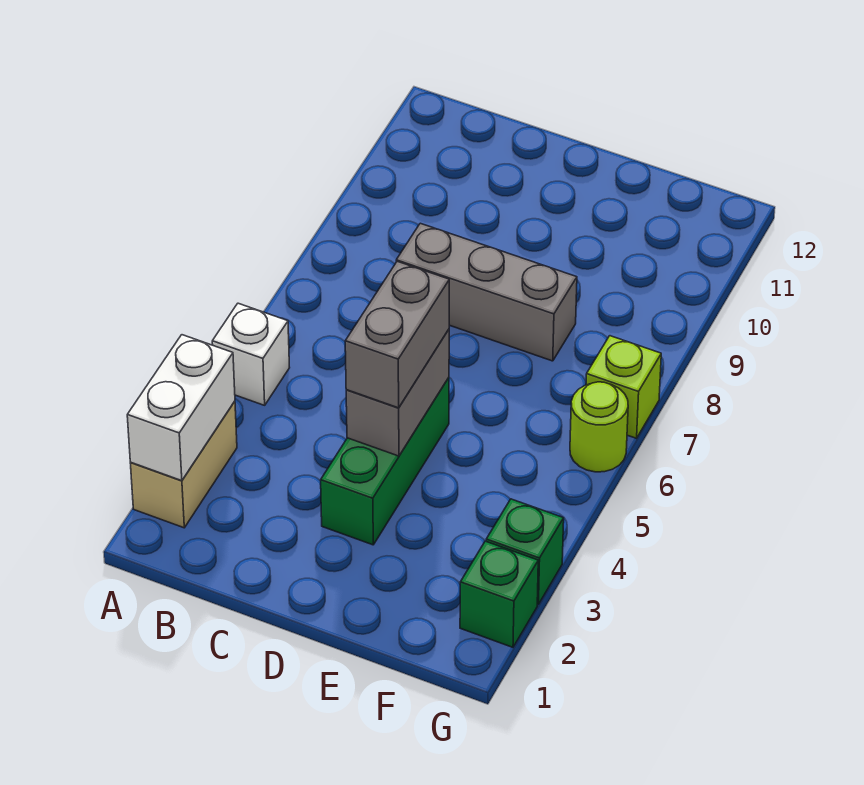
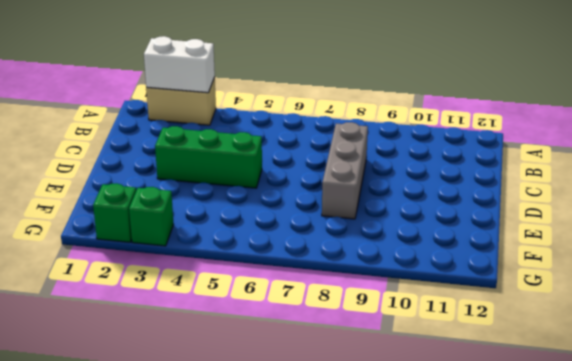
none -> white 1x1 brick [212,303,290,405]
none -> lime 1x1 round brick [570,382,628,472]

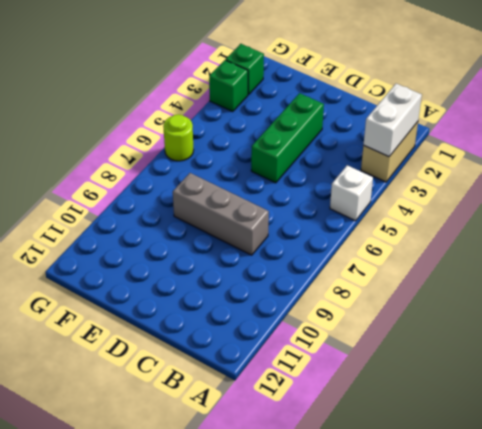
none -> lime 1x1 brick [586,336,661,438]
none -> grey 1x2 brick [346,330,449,456]

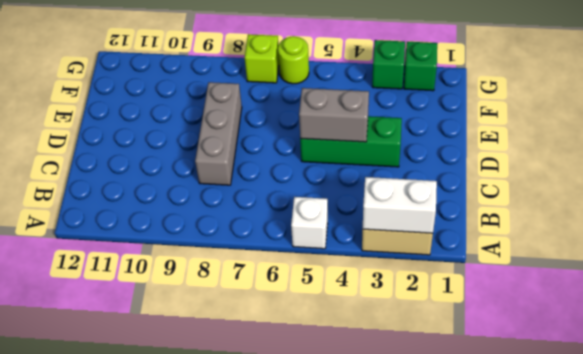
none -> grey 1x2 brick [345,261,449,408]

